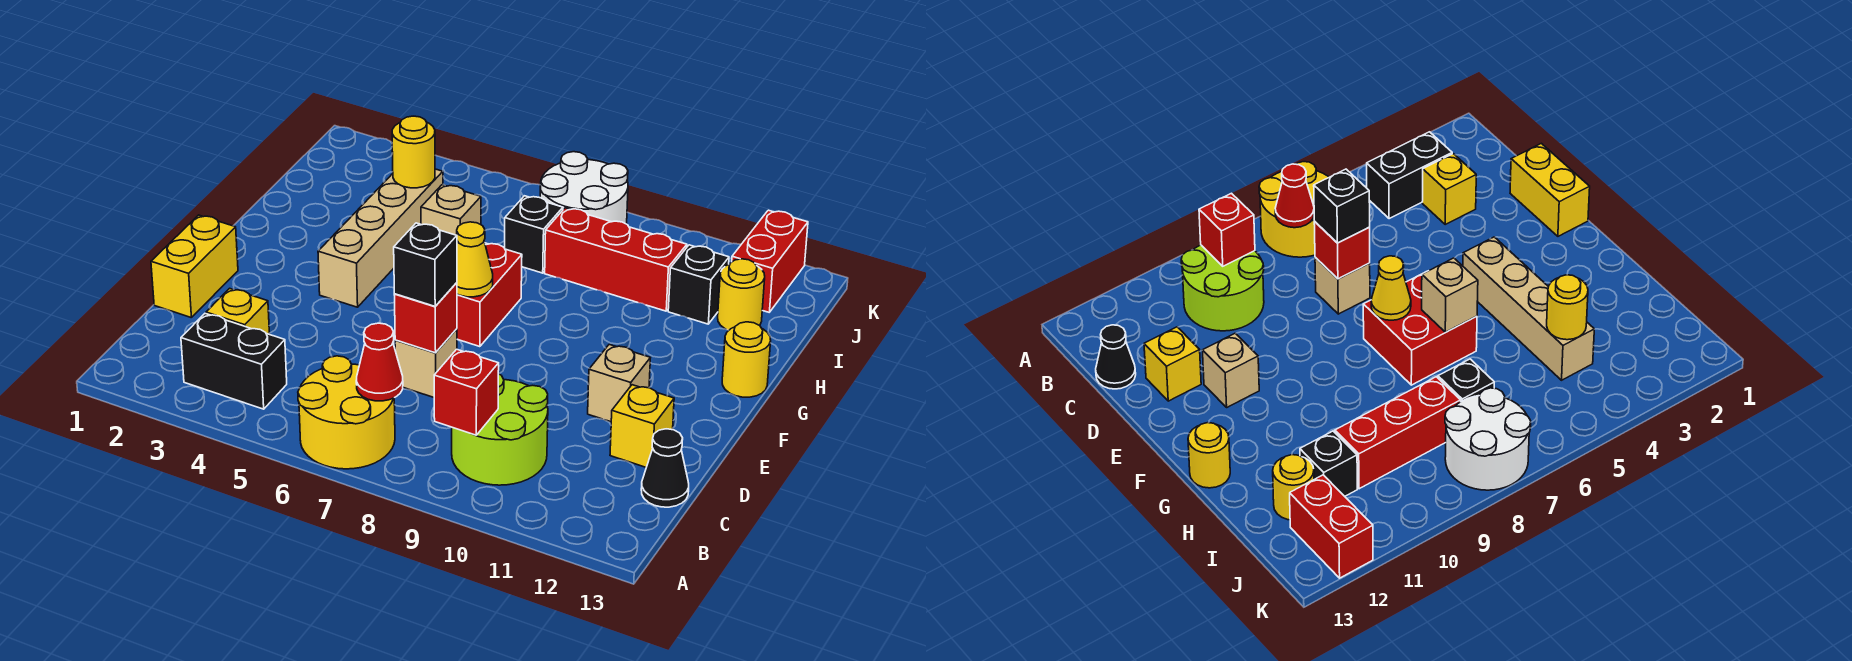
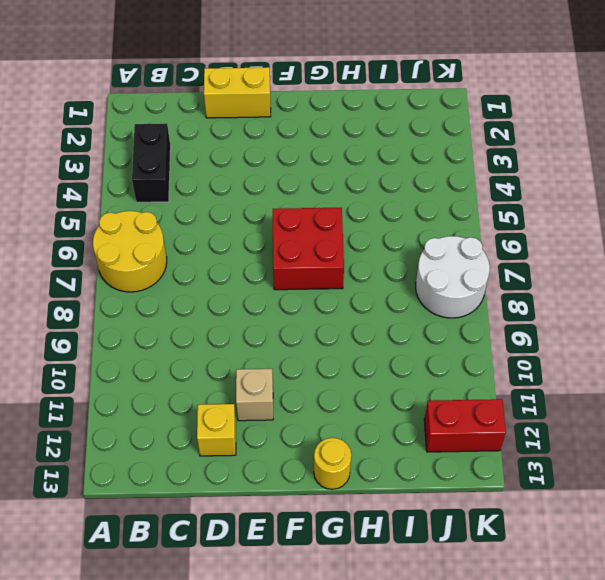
none -> lime 2x2 round brick [452,374,548,485]
none -> yellow 1x1 brick [206,288,269,334]
none -> black 1x1 cone [641,429,689,507]

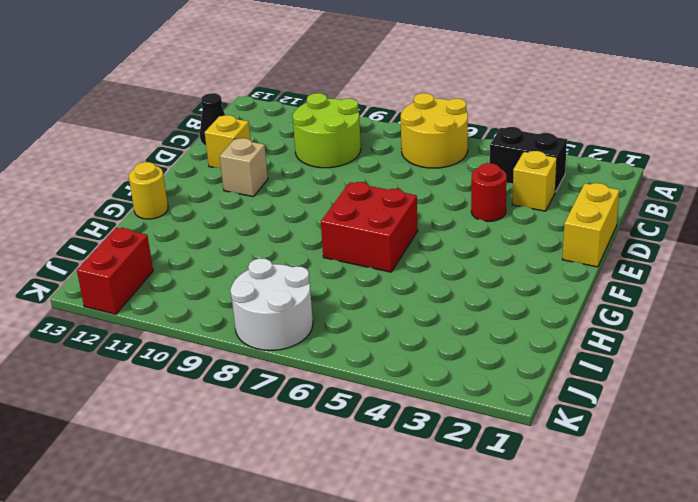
red 1x1 round brick [471,163,507,221] -> none
none -> tan 1x1 brick [395,329,457,397]
none -> tan 1x4 brick [318,169,443,307]
none -> black 1x1 brick [505,196,563,273]

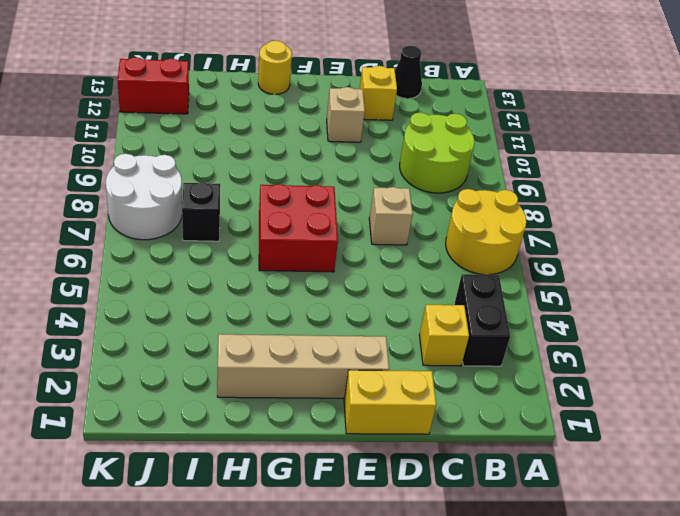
tan 1x4 brick [217,334,389,398] -> tan 1x4 brick moved to [318,169,443,307]
none -> red 1x3 brick [545,208,687,311]
none -> black 1x1 brick [668,245,729,324]
none -> yellow 1x1 round brick [718,259,765,330]

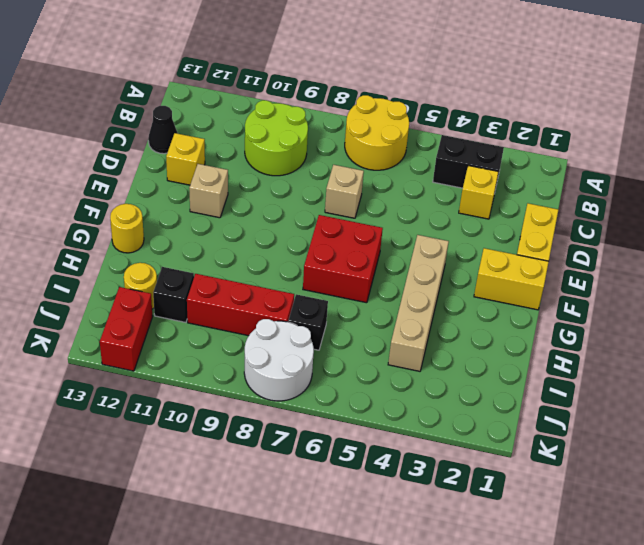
yellow 1x2 brick [474,248,549,310] -> none
none -> red 1x1 cone [356,323,403,401]
none -> red 1x1 brick [434,349,499,435]
none -> red 1x1 brick [394,283,457,353]

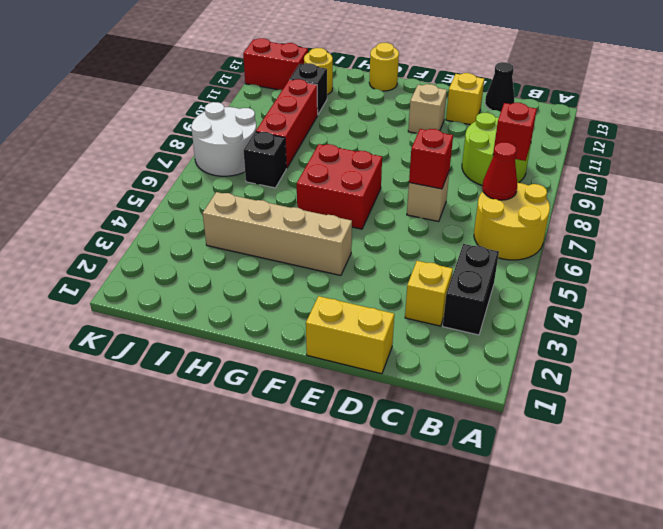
none -> yellow 1x1 cone [457,222,493,297]
none -> tan 1x1 brick [421,185,481,235]
none -> yellow 1x1 round brick [392,116,435,188]

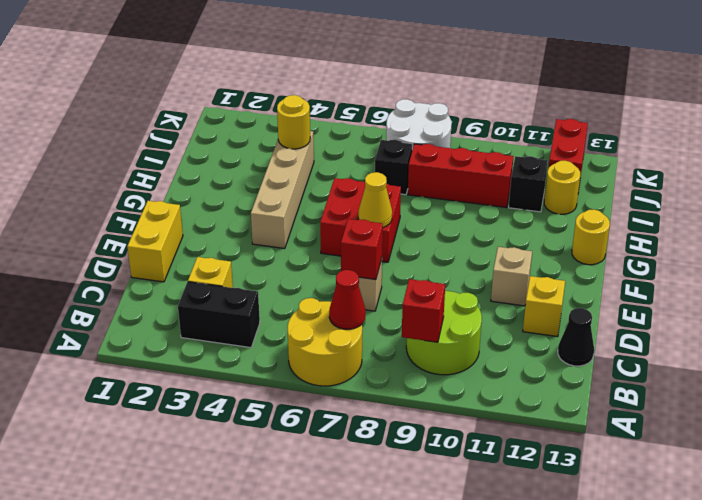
none -> tan 1x1 brick [421,185,481,235]
none -> black 1x1 brick [394,223,457,306]

